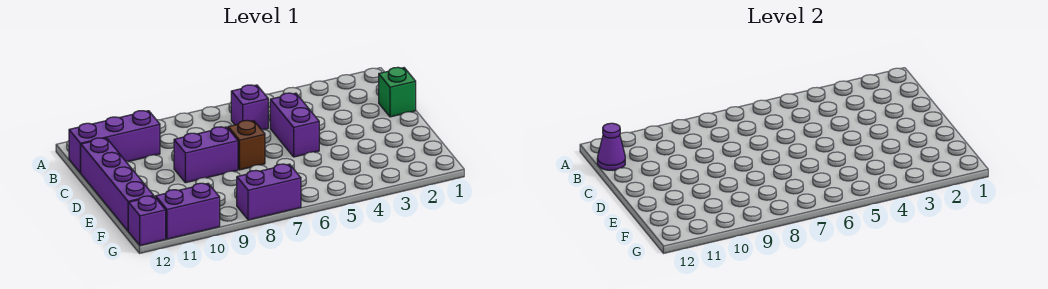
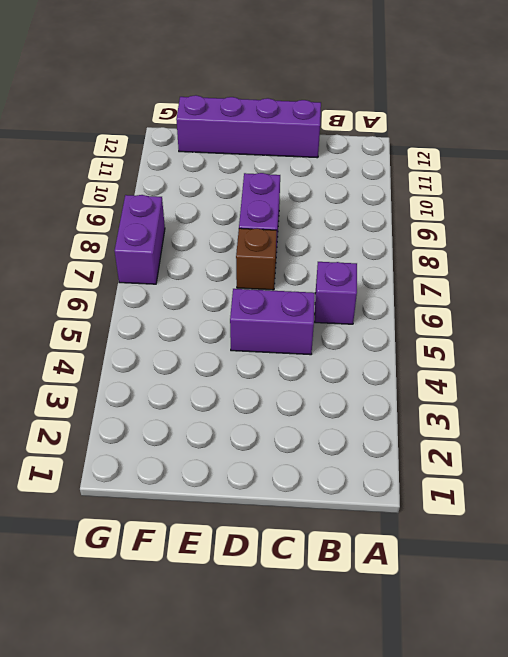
none -> purple 1x3 brick [69,111,160,173]
none -> green 1x1 brick [379,67,416,117]

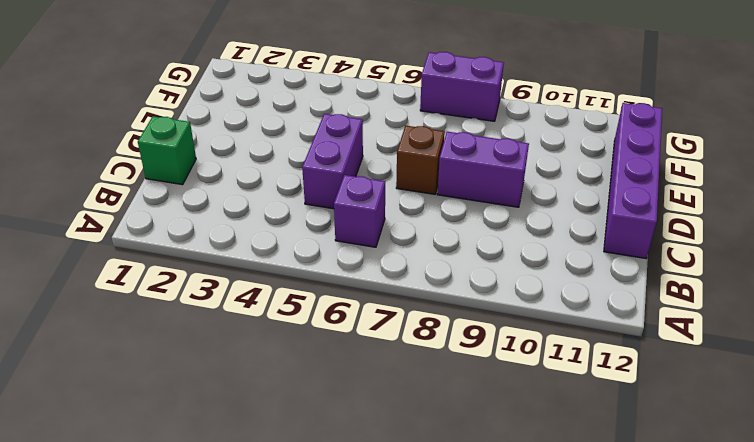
none -> purple 1x3 brick [69,111,160,173]
none -> purple 1x2 brick [156,183,220,239]

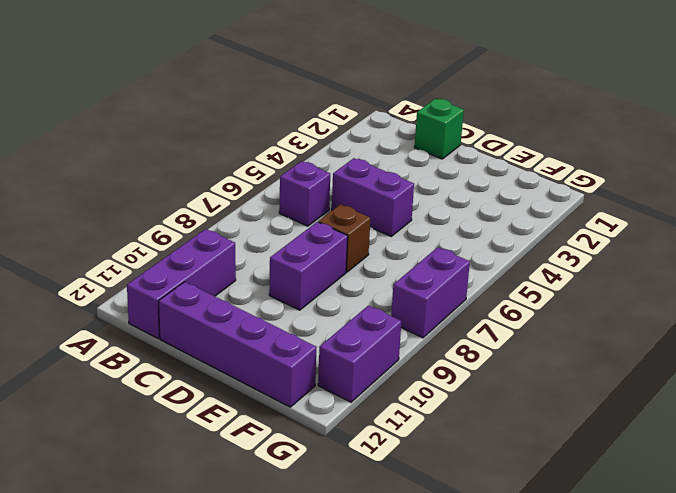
none -> purple 1x1 brick [128,196,166,246]
none -> purple 1x1 cone [597,123,625,170]

